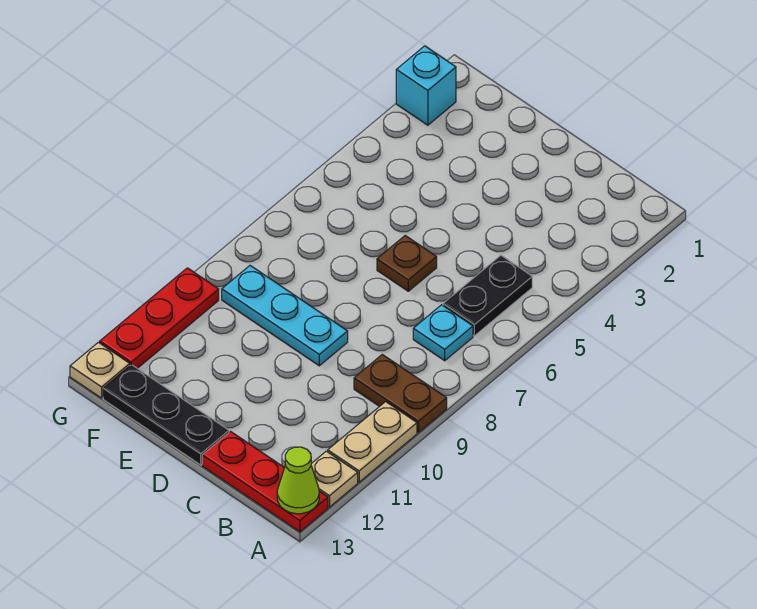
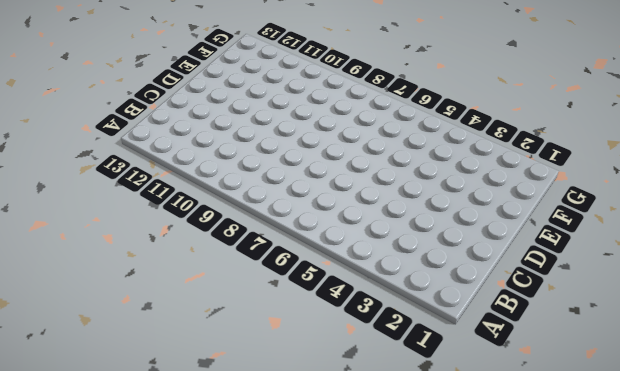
none -> brown 1x2 plate [354,354,447,433]
none -> tan 1x2 plate [328,402,417,482]
none -> tan 1x1 plate [311,451,358,507]

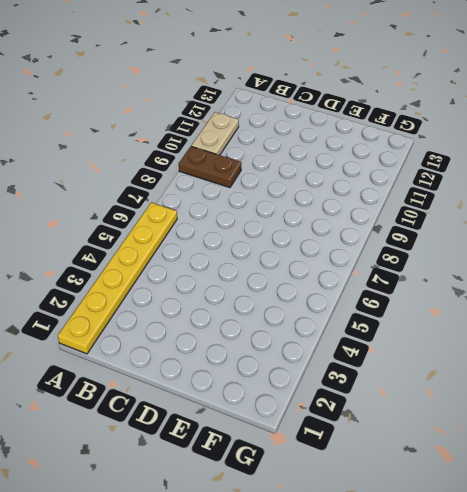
yellow 1x6 plate [58,202,177,354] -> none
none -> tan 1x1 plate [311,451,358,507]
none -> red 1x3 plate [202,432,328,532]
none -> black 1x2 plate [443,255,532,336]

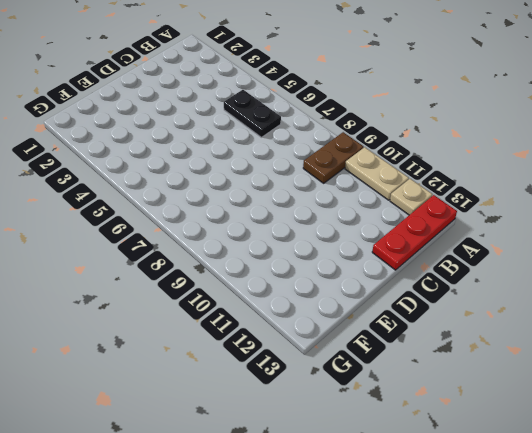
none -> cyan 1x1 plate [413,305,473,361]
none -> brown 1x1 plate [377,236,437,291]
none -> cyan 1x3 plate [222,266,348,366]

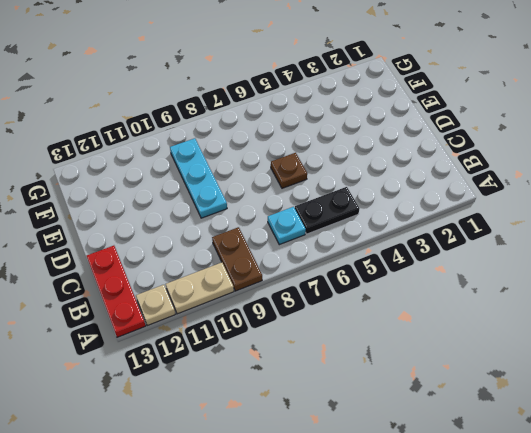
none -> black 1x3 plate [103,365,229,465]
none -> cyan 1x1 brick [396,46,456,125]
none -> red 1x3 plate [100,268,219,368]

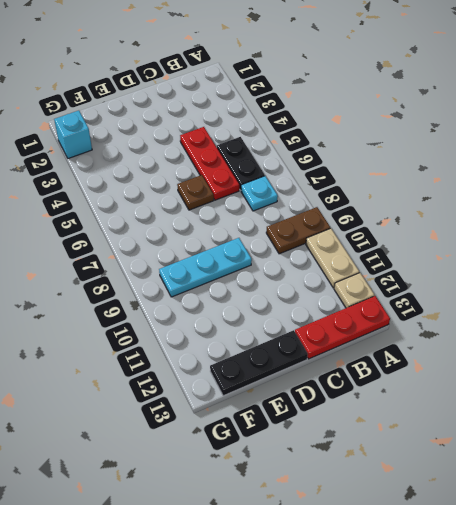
red 1x3 plate [180,127,239,200] -> red 1x3 plate moved to [100,268,219,368]
none -> tan 1x1 plate [70,342,130,398]
none -> lime 1x1 cone [277,447,319,514]

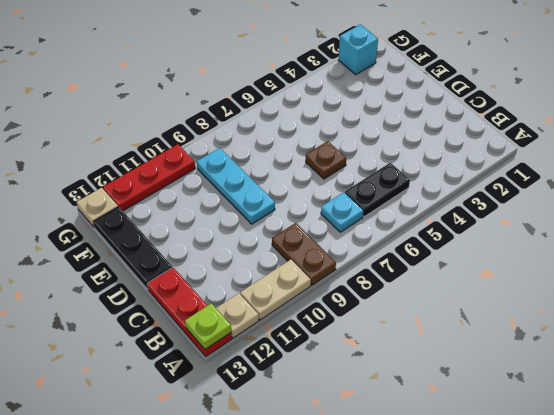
lime 1x1 plate [185,303,231,349] -> lime 1x1 cone [277,447,319,514]

